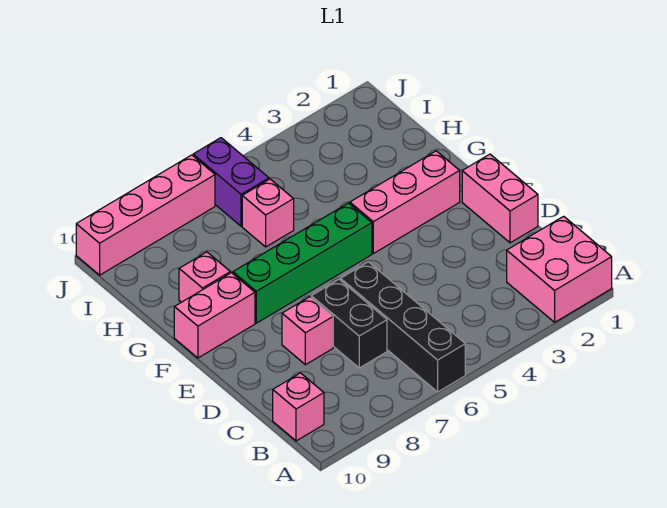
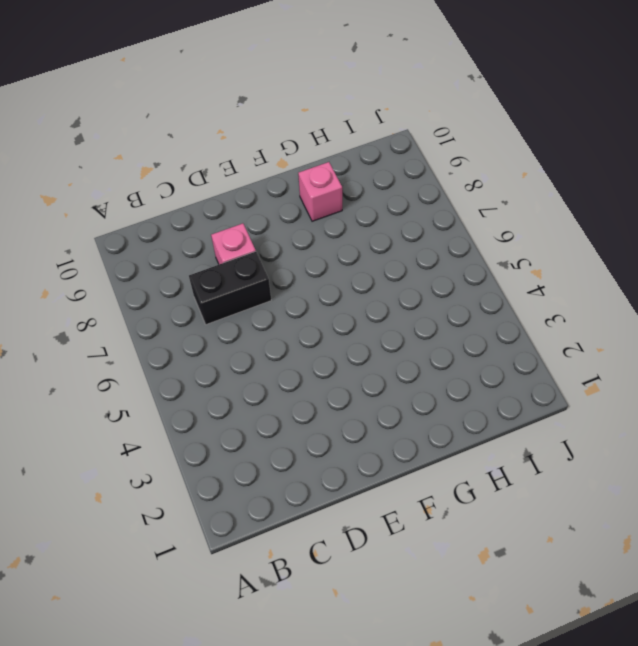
none -> pink 2x2 brick [507,216,612,322]
none -> black 1x4 brick [341,262,465,392]
none -> pink 1x1 brick [273,373,324,441]

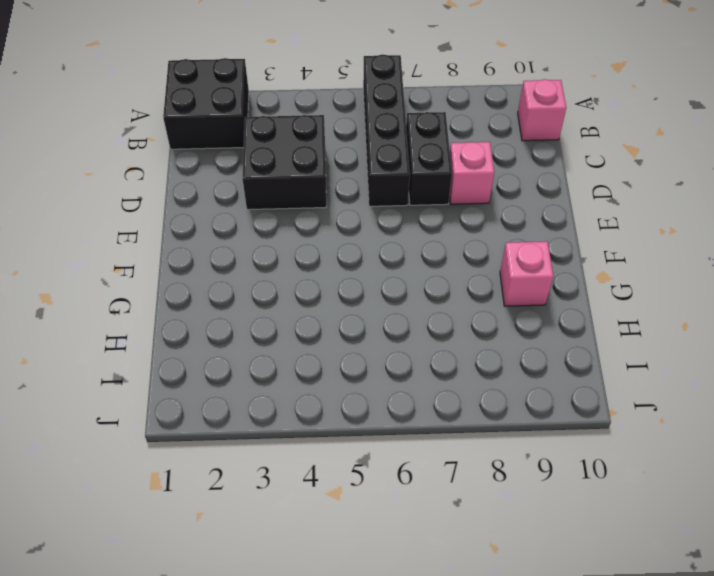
black 2x2 brick [163,58,249,149] -> pink 2x2 brick [507,216,612,322]
black 2x2 brick [242,115,326,210] -> none
none -> pink 1x2 brick [462,154,538,243]
none -> pink 1x3 brick [350,151,460,253]
none -> green 1x4 brick [233,203,372,323]

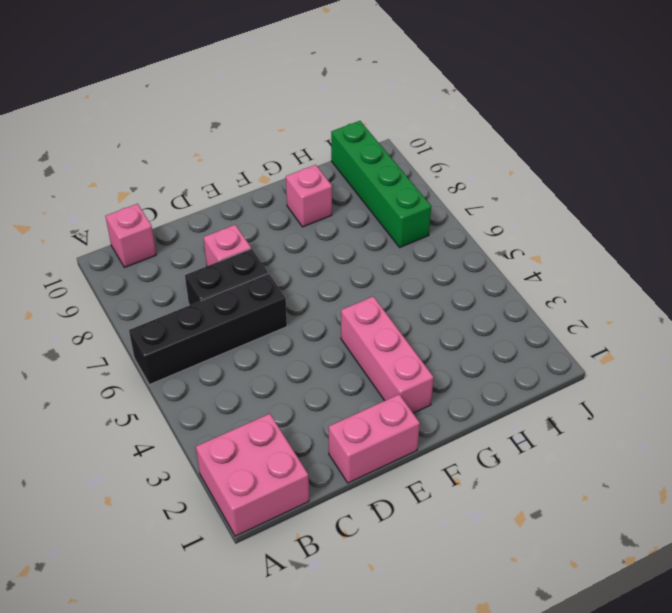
green 1x4 brick [331,121,431,247] -> green 1x4 brick moved to [233,203,372,323]
none -> pink 1x2 brick [174,273,255,358]
none -> pink 1x1 brick [242,179,294,247]
none -> purple 1x2 brick [193,138,269,226]

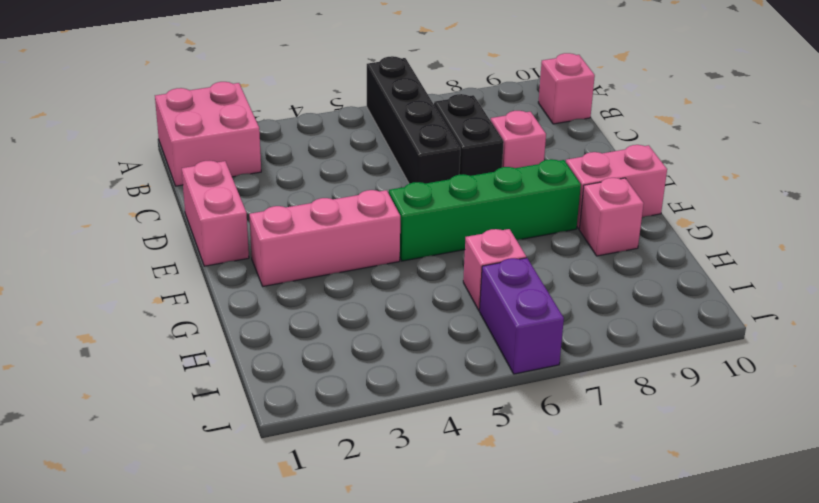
none -> pink 1x4 brick [76,155,215,275]

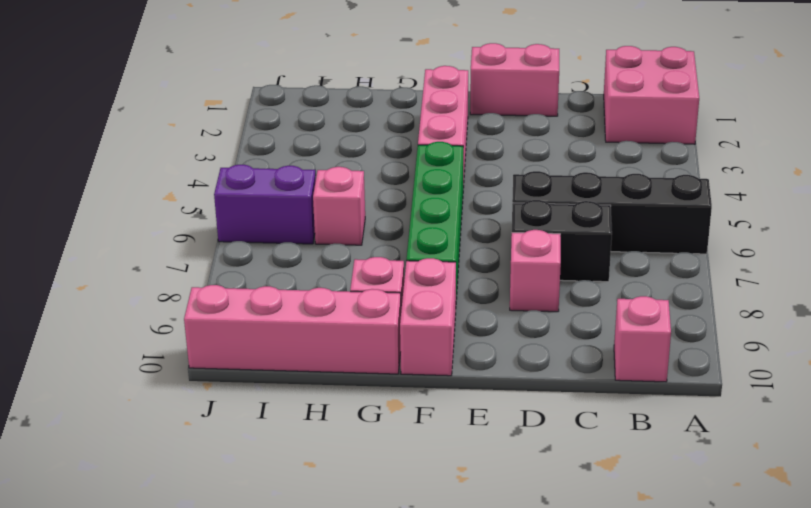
pink 1x4 brick [184,285,401,374] -> pink 1x4 brick turned to [76,155,215,275]

